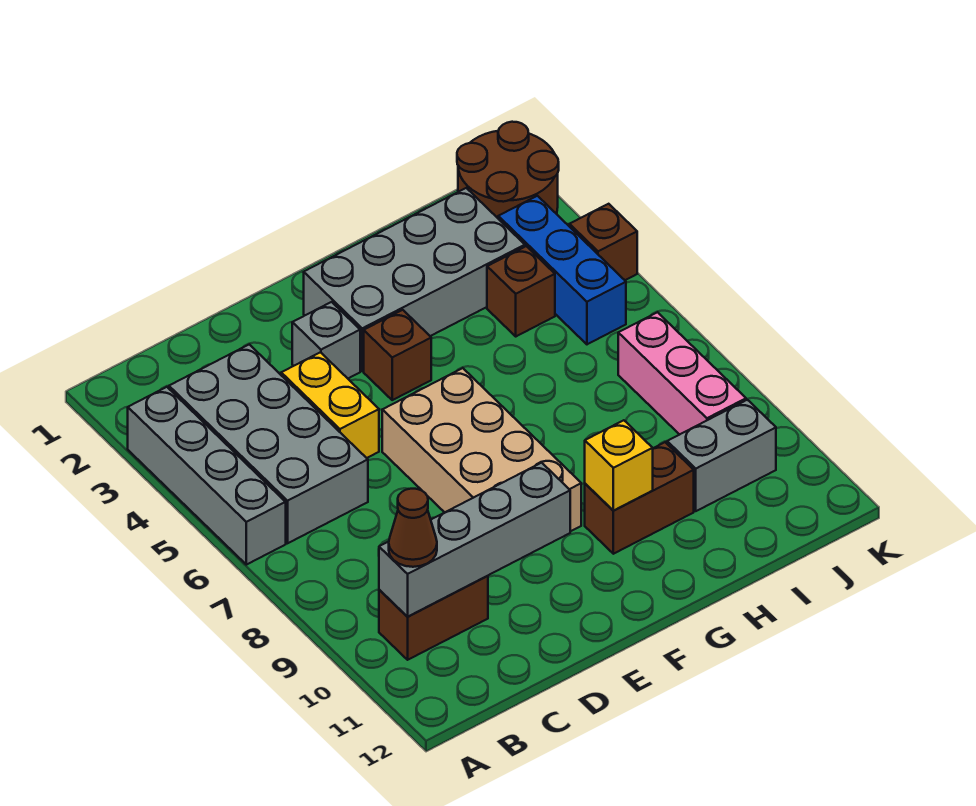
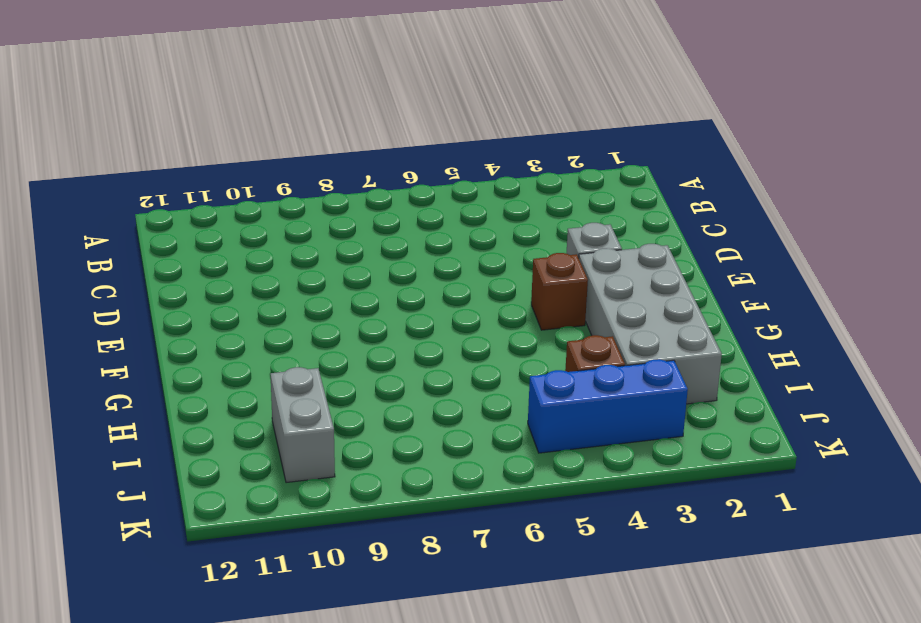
none -> grey 1x4 brick [128,387,286,565]
none -> grey 2x4 brick [169,344,368,543]
none -> brown 1x2 brick [379,576,488,660]

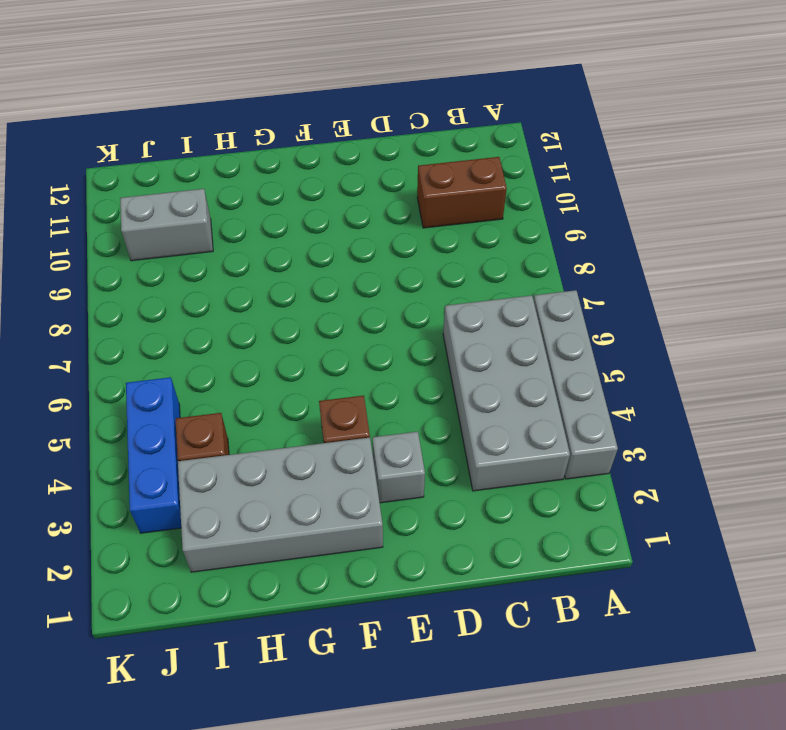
none -> yellow 1x2 brick [281,352,379,458]
none -> tan 2x4 brick [382,368,581,532]
none -> brown 1x2 brick [585,442,694,554]

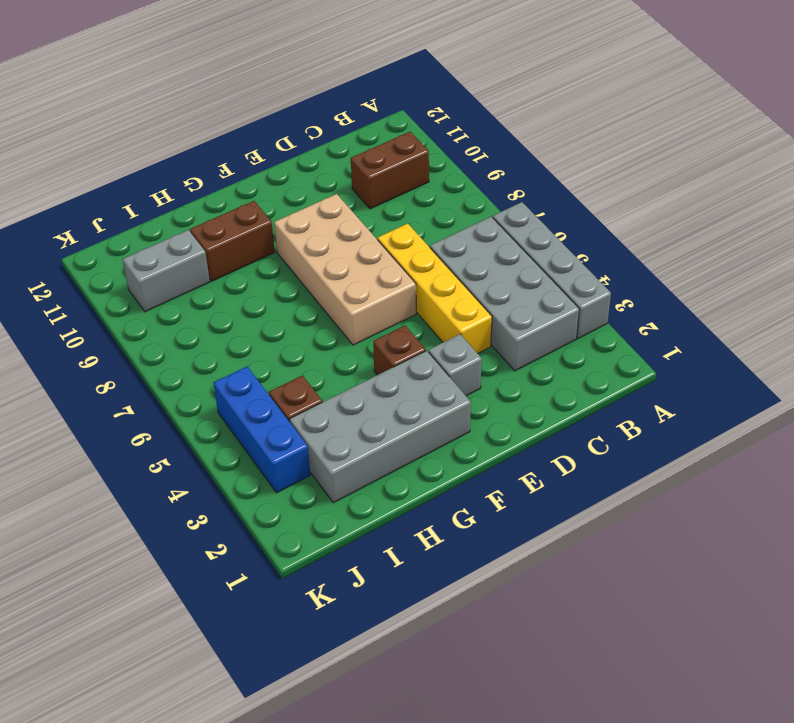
yellow 1x4 brick [378,224,492,353] -> yellow 1x2 brick [281,352,379,458]
none -> brown 2x2 round brick [457,122,559,218]
none -> pink 1x3 brick [618,312,746,435]
none -> brown 1x1 brick [569,204,637,280]

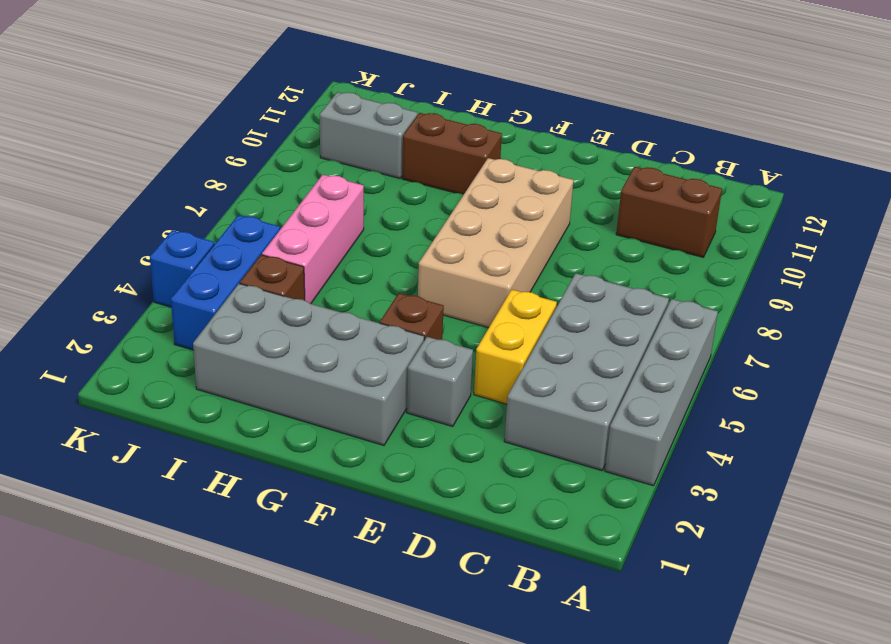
pink 1x3 brick [262,175,364,304] -> pink 1x3 brick moved to [618,312,746,435]
blue 1x1 brick [150,230,214,307] -> brown 1x1 brick [569,204,637,280]
none -> brown 2x2 round brick [457,122,559,218]
none -> grey 1x4 brick [379,463,570,617]
none -> yellow 1x1 brick [585,420,653,511]

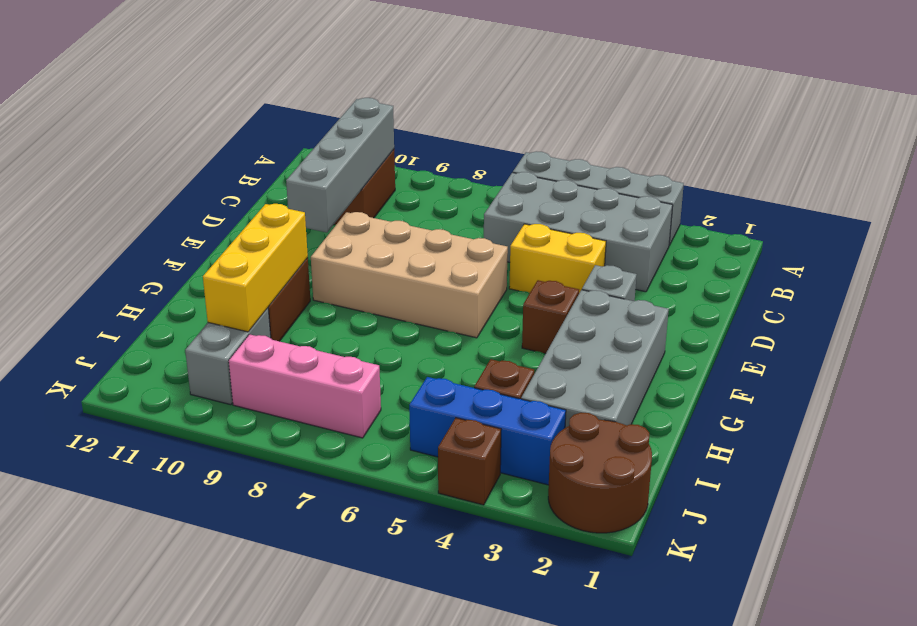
yellow 1x3 brick [203,204,308,332] -> yellow 1x1 brick [585,420,653,511]
none -> brown 1x1 cone [389,489,437,567]

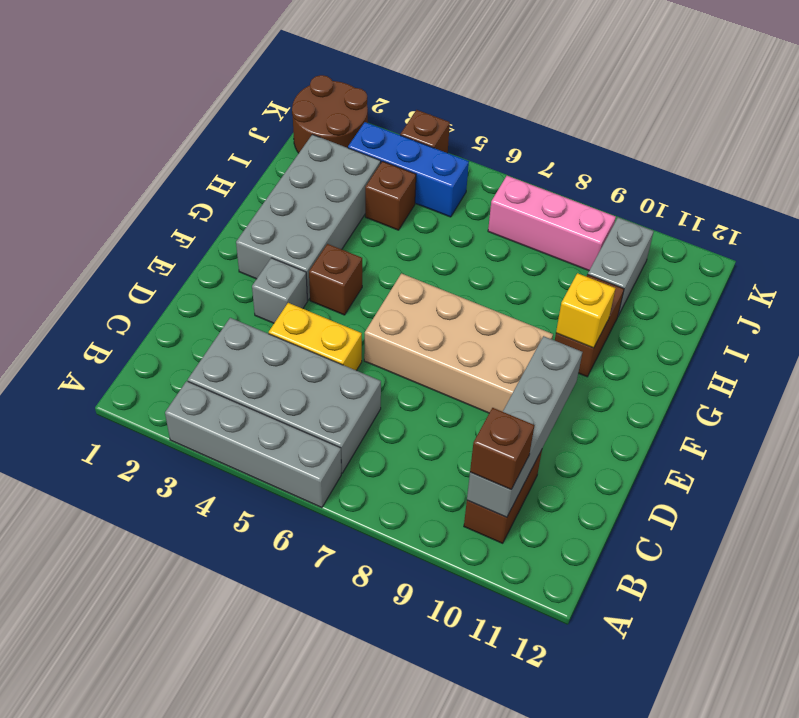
brown 1x1 brick [470,408,534,489] -> brown 1x1 cone [389,489,437,567]

